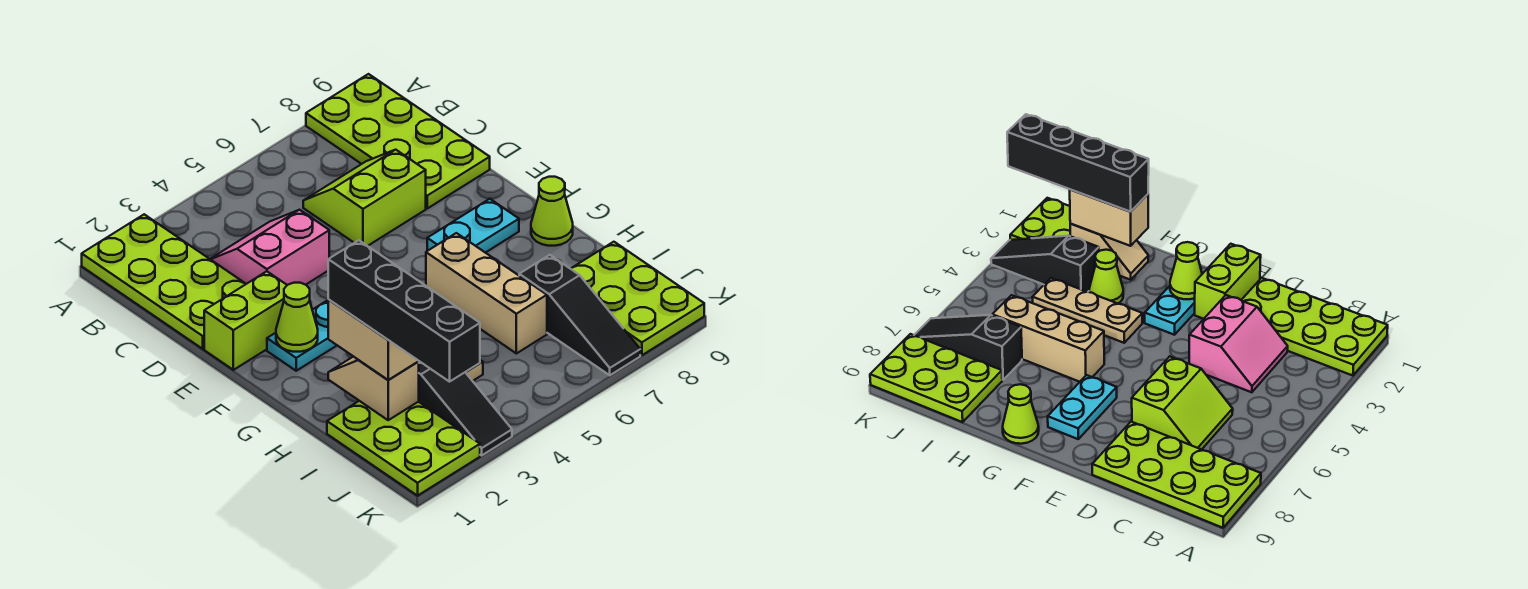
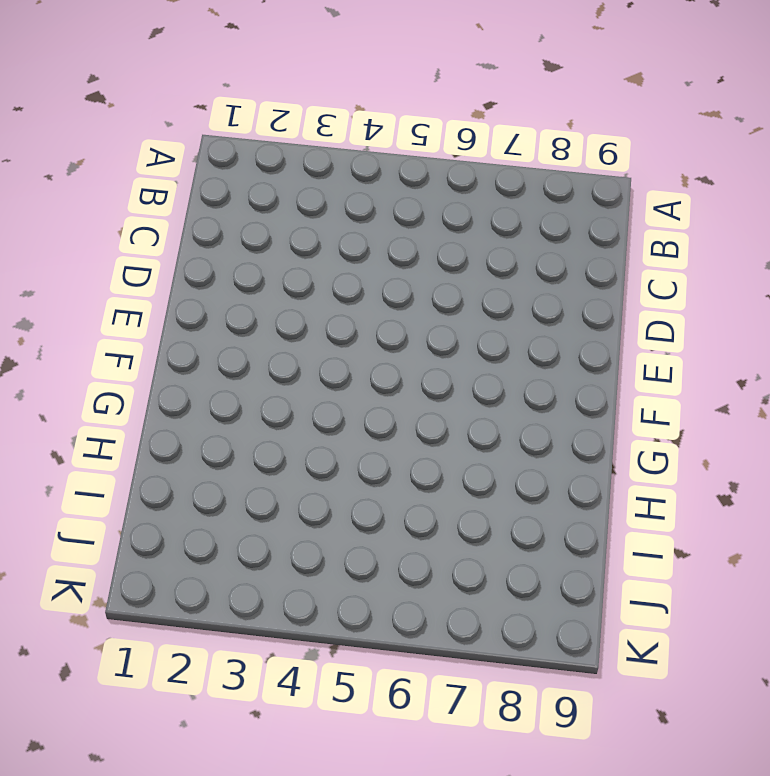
none -> lime 2x4 plate [82,214,246,349]
none -> lime 2x4 plate [306,74,490,208]
none -> pink 2x2 slope [211,210,329,285]

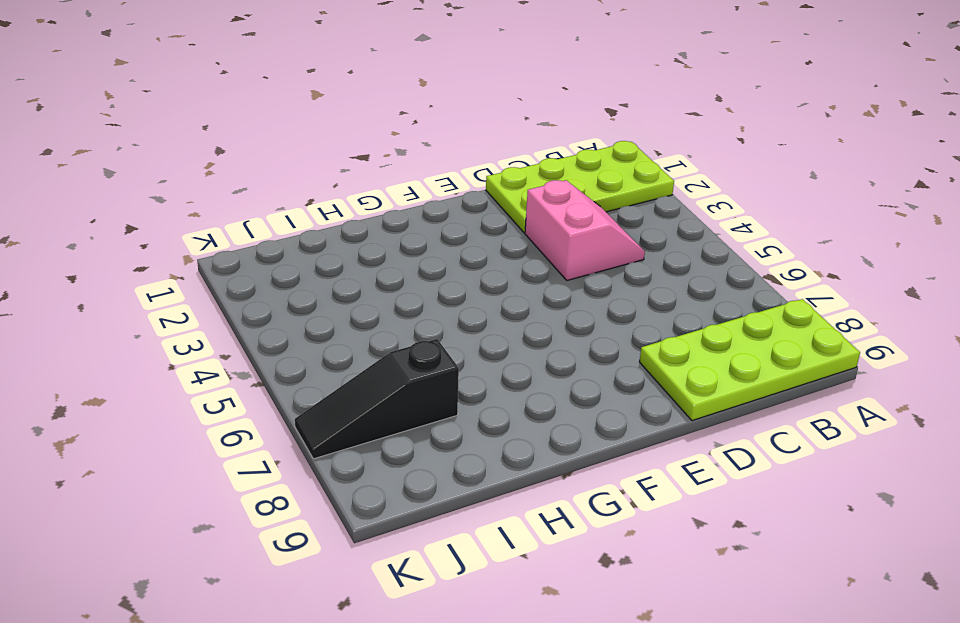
none -> lime 2x2 slope [303,150,426,246]
none -> lime 1x2 brick [204,271,287,370]
none -> cyan 1x2 plate [267,300,337,371]

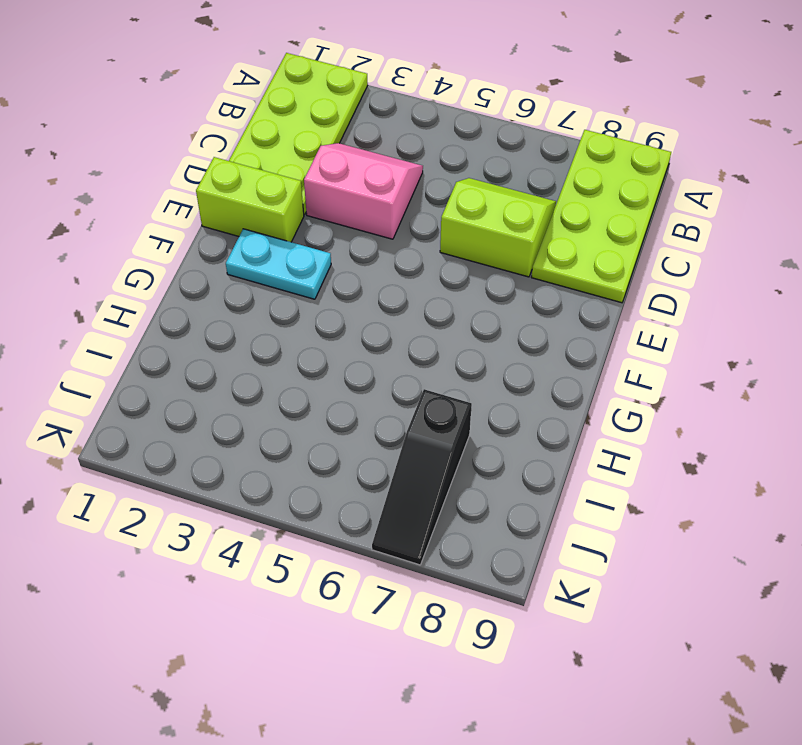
none -> cyan 1x2 plate [427,199,519,253]
none -> tan 1x3 plate [1032,278,1142,343]
none -> tan 1x3 brick [426,233,547,353]

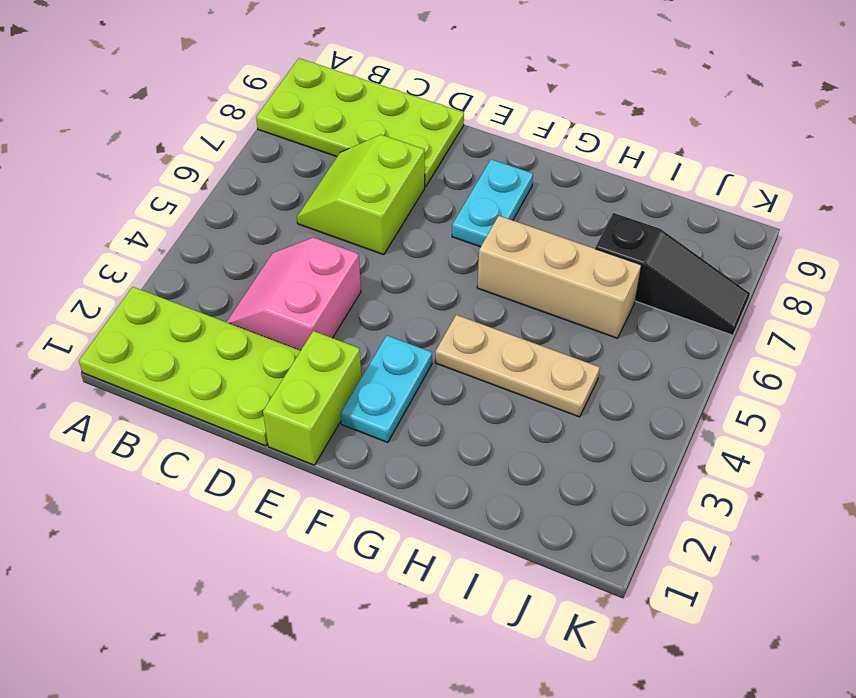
none -> lime 1x1 cone [531,177,573,246]
none -> lime 1x1 cone [1089,250,1123,303]
none -> lime 2x3 plate [327,401,480,496]

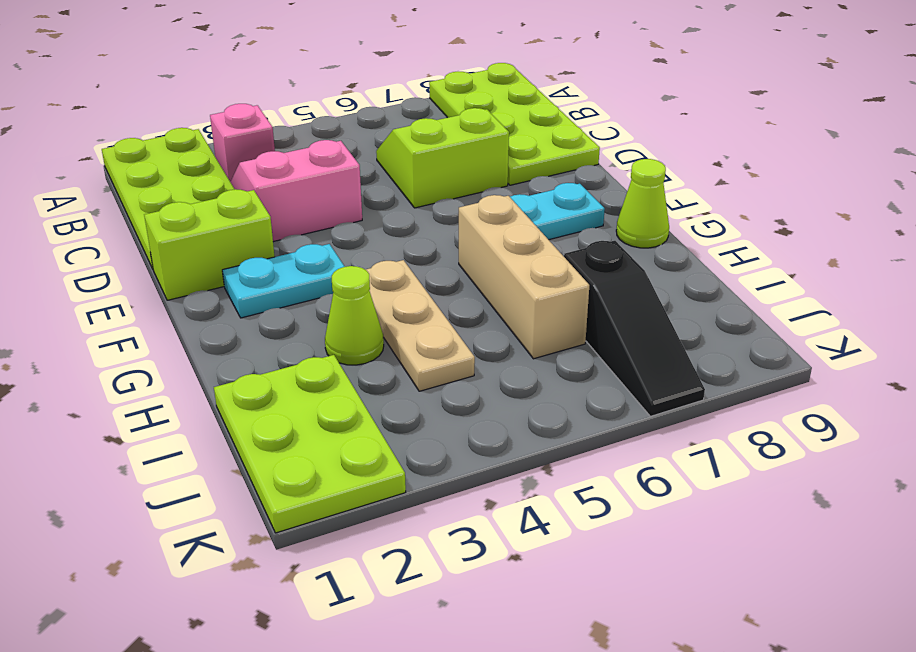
pink 1x1 brick [210,104,275,182] -> none
none -> black 1x3 slope [419,361,512,455]
none -> lime 2x3 plate [571,242,704,355]
none -> lime 1x1 cone [276,283,318,352]

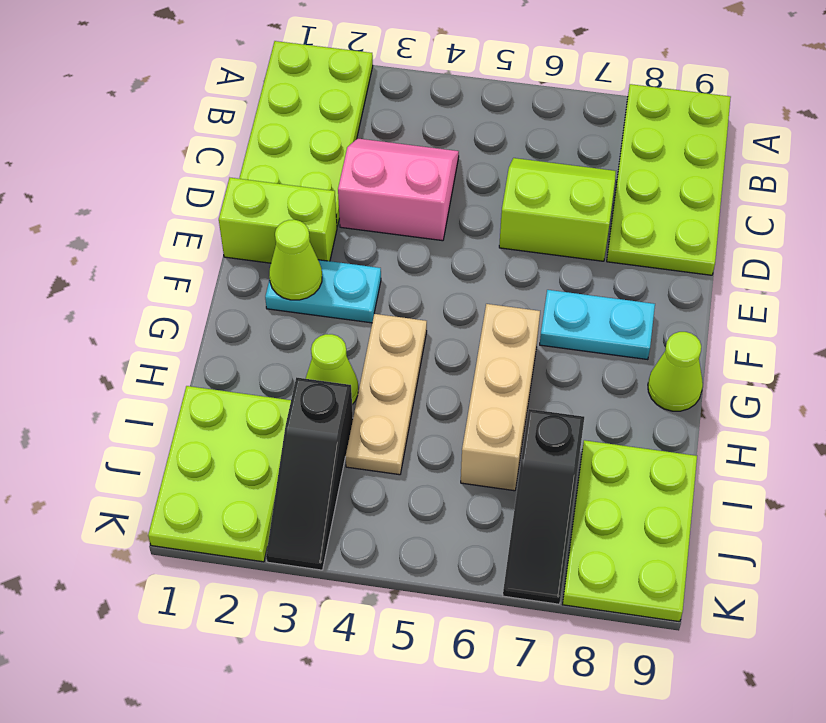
none -> tan 1x2 slope [328,356,419,420]
none -> tan 1x2 brick [328,300,418,380]
none -> black 1x4 brick [328,240,480,382]

